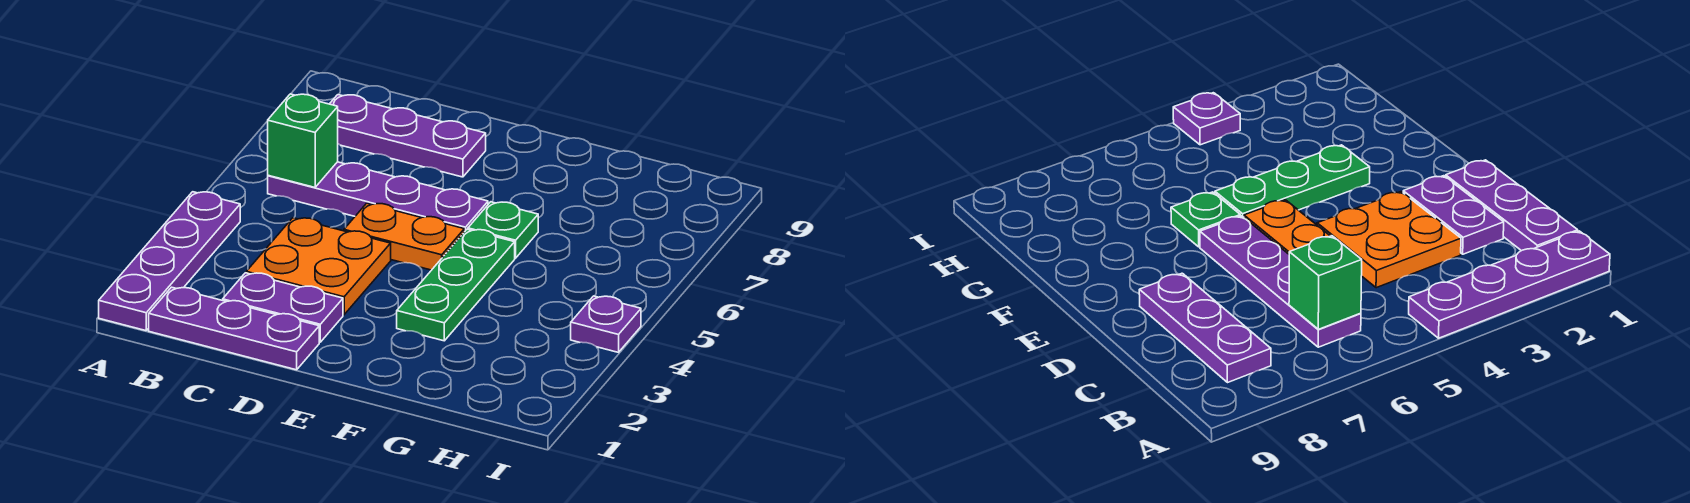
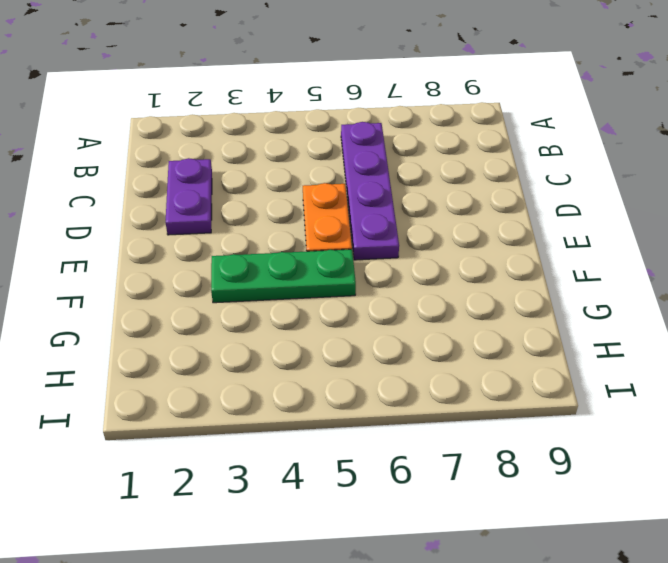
none -> purple 1x4 plate [99,192,240,331]
none -> purple 1x3 plate [149,287,319,370]

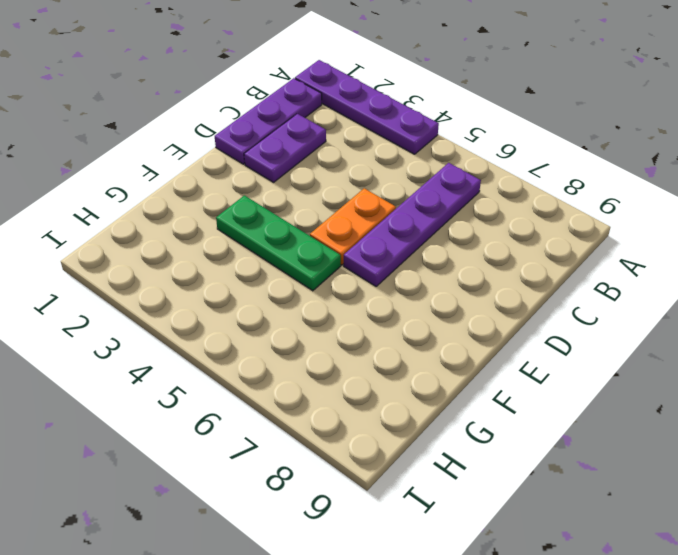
none -> purple 1x3 plate [330,95,486,177]
none -> orange 2x2 plate [246,218,391,315]

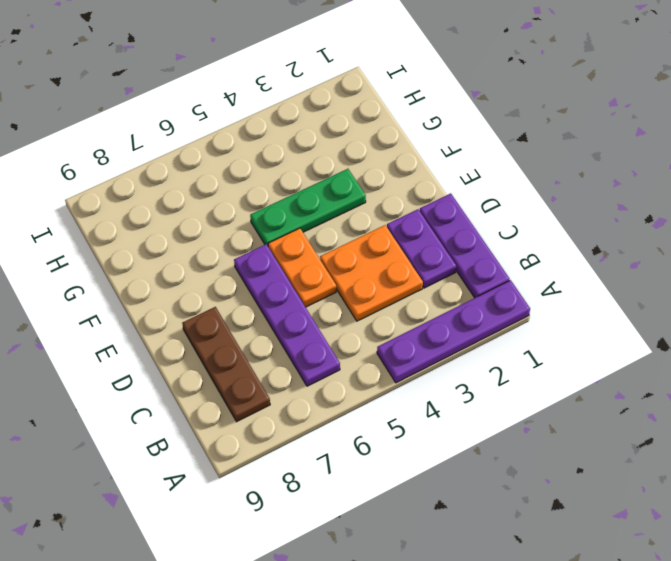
brown 1x3 plate [182,307,270,422] -> purple 1x3 plate [330,95,486,177]
none -> green 1x1 plate [468,202,538,258]
none -> purple 1x1 plate [571,296,641,352]

